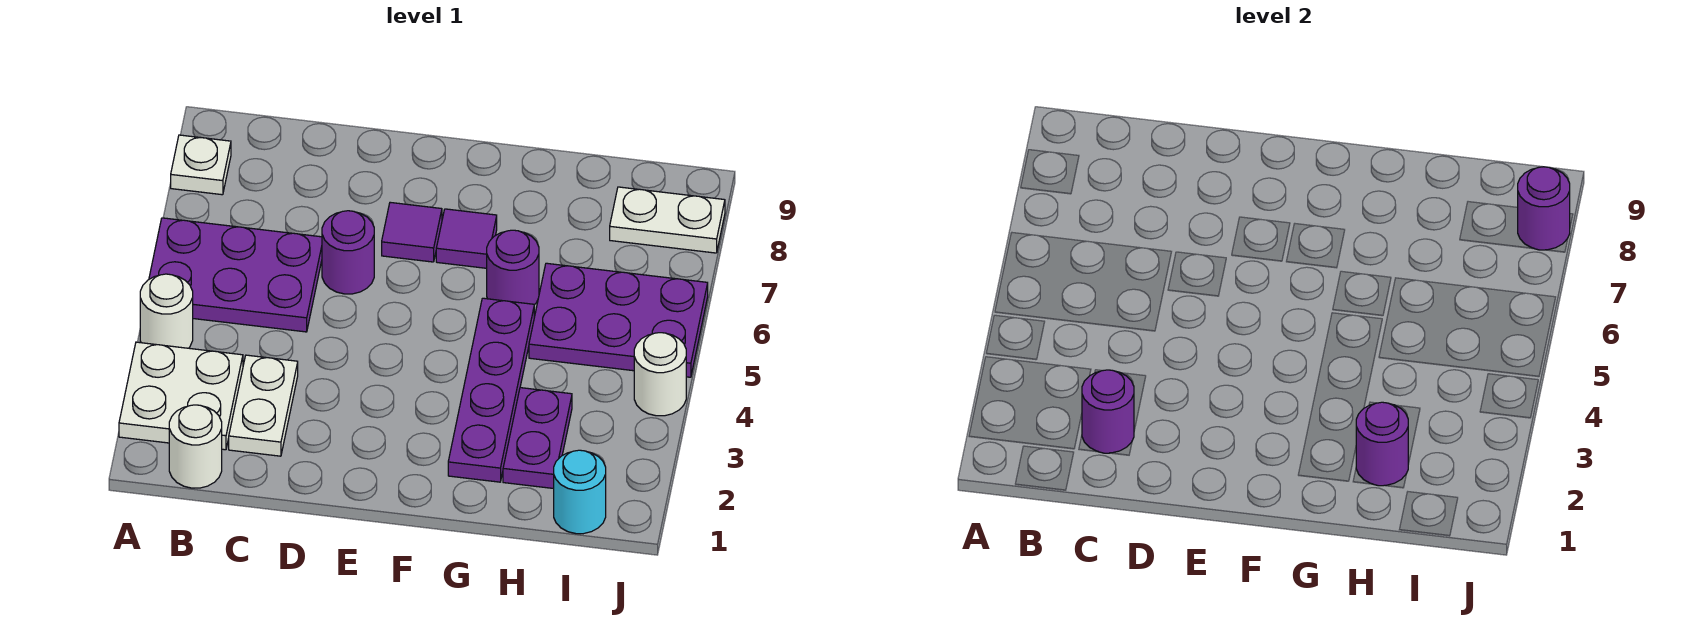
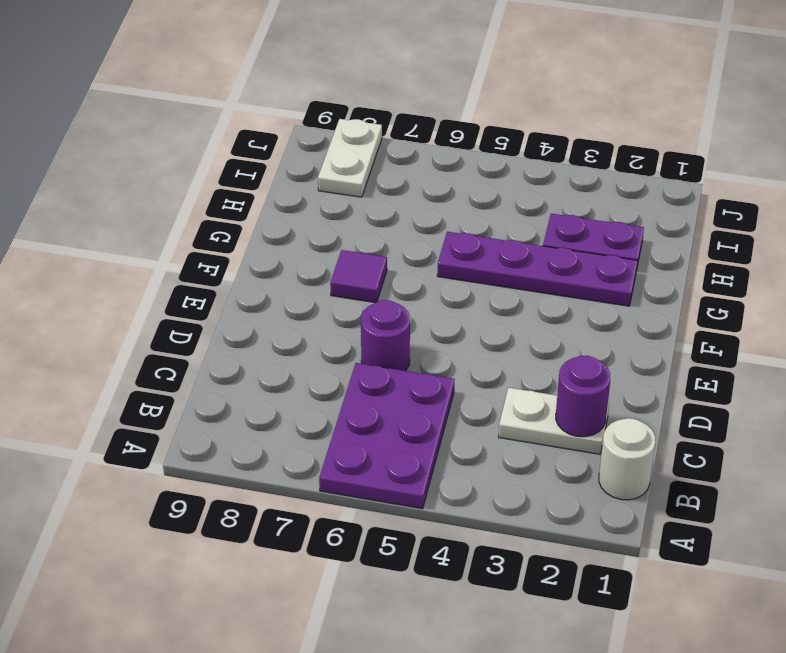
none -> white 2x2 plate [119,342,243,450]
none -> white 1x1 round brick [140,274,193,348]
none -> white 1x1 plate [171,135,231,195]

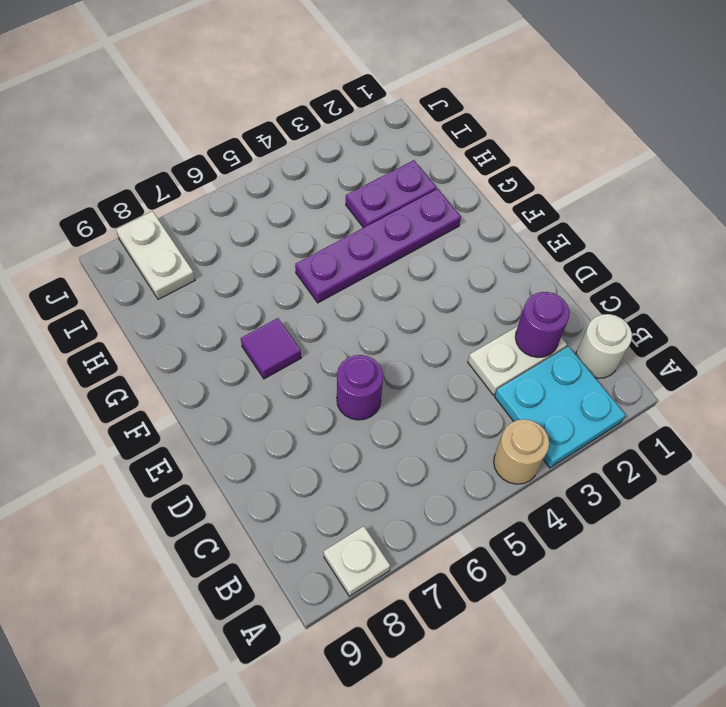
cyan 2x2 plate [495,346,625,468] -> white 2x2 plate [119,342,243,450]
tan 1x1 round brick [494,419,549,484] -> white 1x1 round brick [140,274,193,348]
none -> purple 2x3 plate [149,218,322,332]
none -> purple 1x1 tile [382,202,442,262]
none -> purple 1x1 round brick [487,230,539,305]

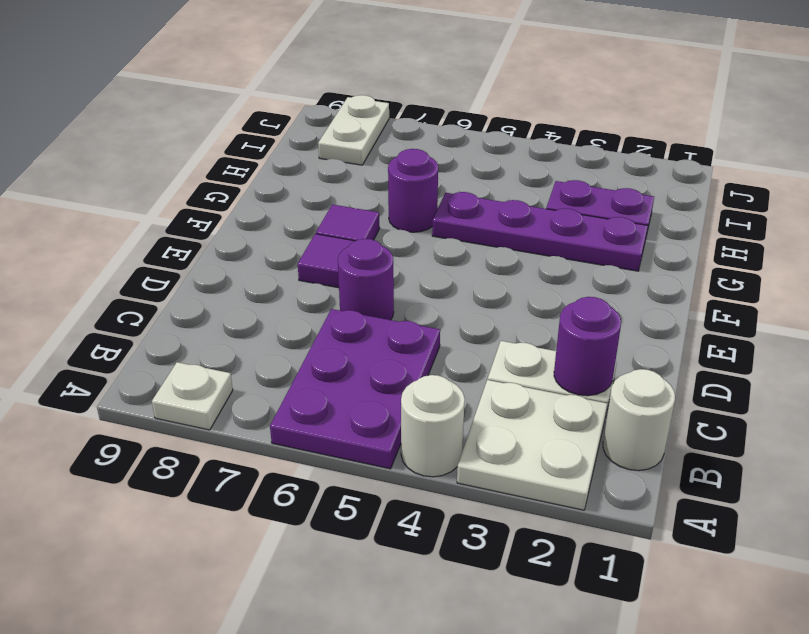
none -> purple 2x3 plate [529,263,708,377]
none -> cyan 1x1 round brick [554,450,606,534]
none -> white 1x1 round brick [634,333,686,416]

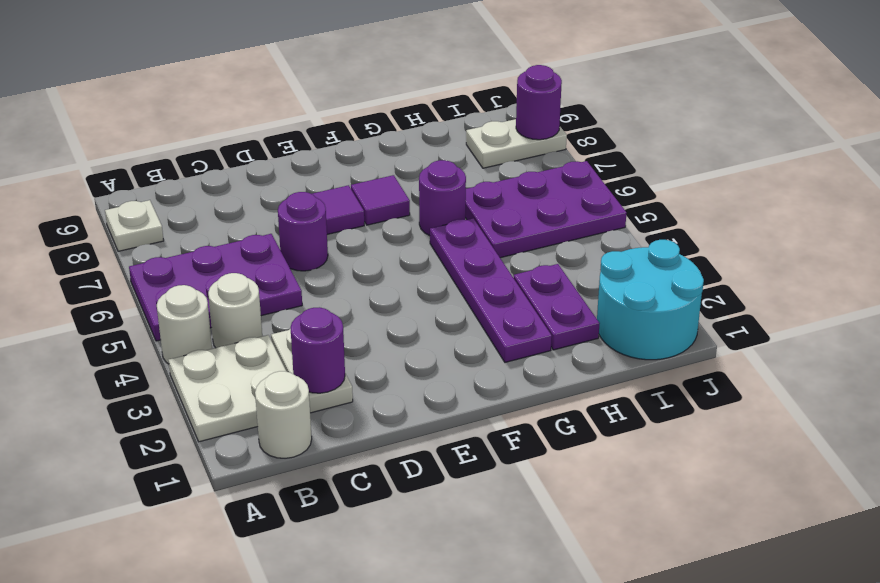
white 1x1 round brick [208,273,262,348] -> white 1x1 round brick moved to [634,333,686,416]
cyan 2x2 round brick [597,240,704,360] -> cyan 1x1 round brick [554,450,606,534]
none -> purple 1x1 round brick [1356,402,1408,486]

